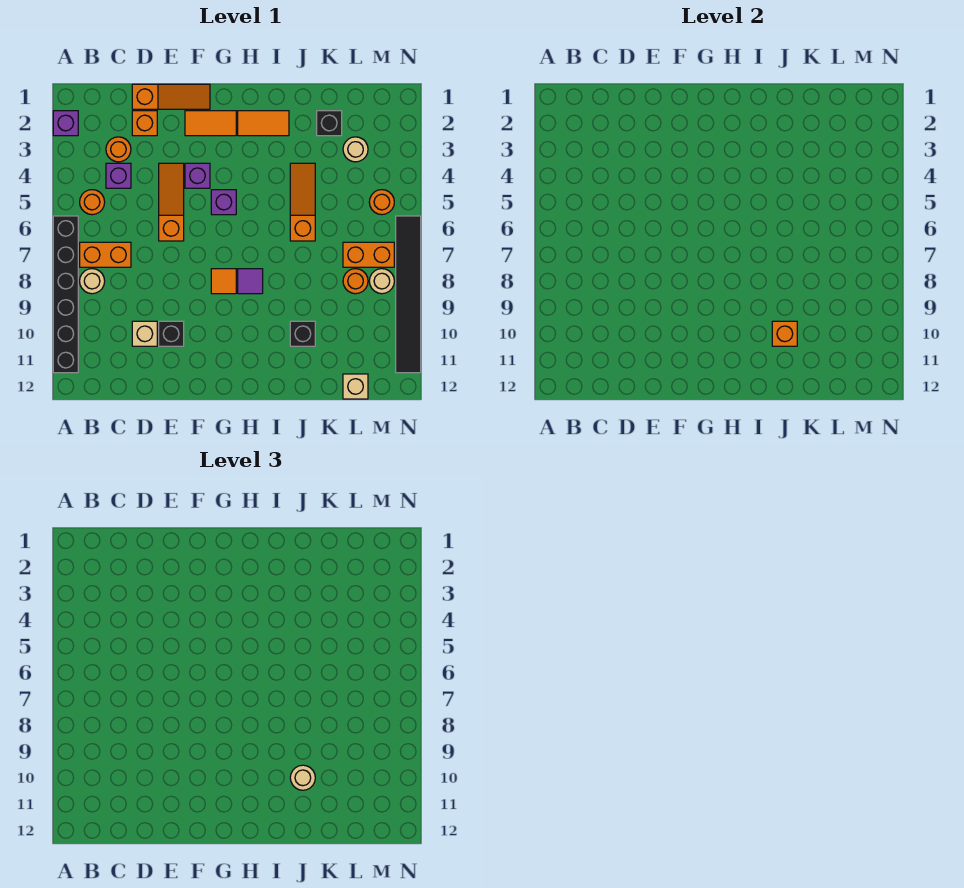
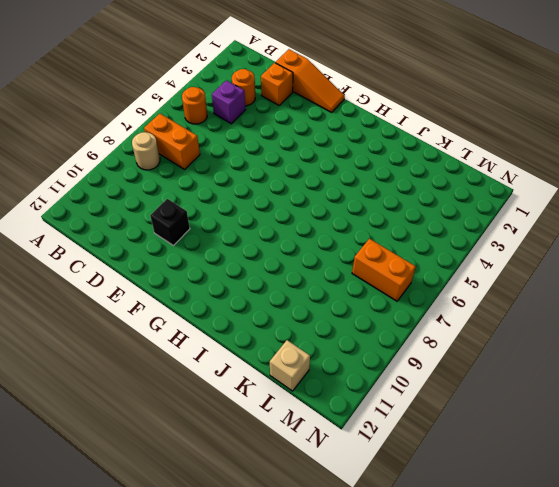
none -> purple 1x1 brick [53,111,78,136]
none -> black 1x6 brick [53,216,78,373]
none -> tan 1x1 brick [132,321,157,346]
none -> orange 1x3 slope [159,163,184,241]

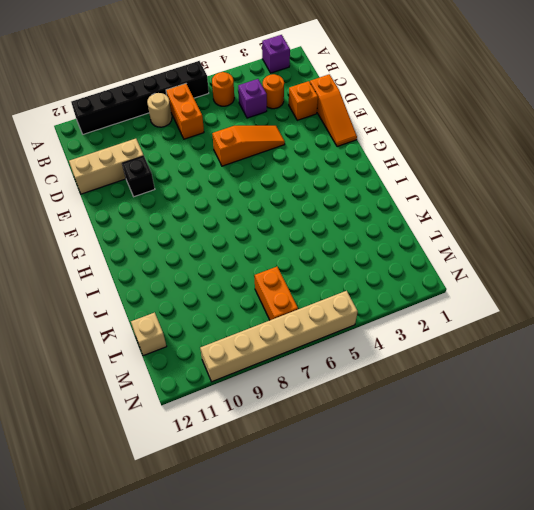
tan 1x3 brick [69,139,144,194] -> tan 1x1 brick [132,321,157,346]
tan 1x6 brick [200,291,358,382] -> black 1x6 tile [396,216,421,373]
none -> orange 1x2 tile [185,111,236,136]
none -> purple 1x1 brick [185,163,210,188]
none -> purple 1x1 brick [211,190,236,215]
none -> orange 1x1 tile [211,269,236,294]

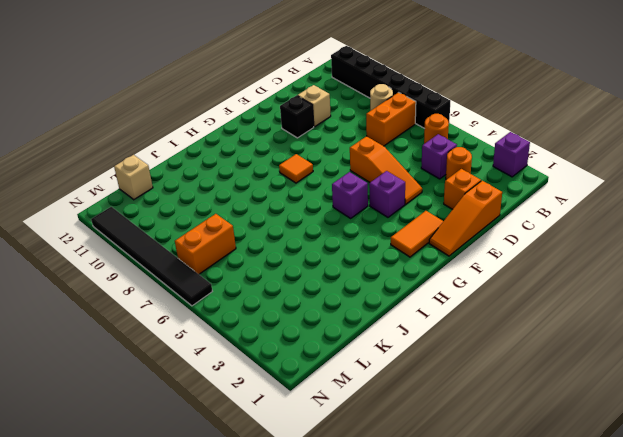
none -> orange 1x2 tile [238,111,289,136]
none -> purple 1x1 tile [238,269,263,294]
none -> orange 1x3 slope [290,163,315,241]
none -> black 1x1 brick [290,321,315,346]

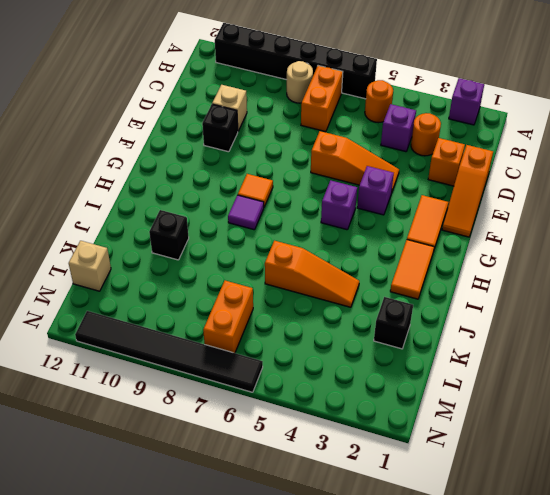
none -> tan 1x1 round brick [343,137,368,162]
none -> orange 1x1 round brick [343,269,368,294]
none -> orange 1x1 round brick [369,190,394,215]
none -> tan 1x1 round brick [369,269,394,294]

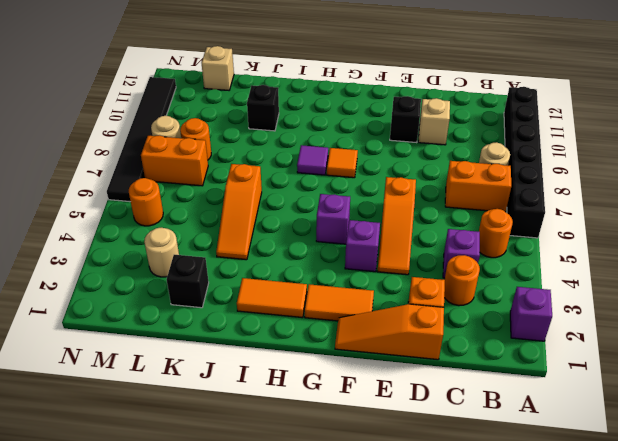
none -> orange 1x1 brick [772,321,797,346]
none -> tan 1x1 round brick [290,765,315,790]

